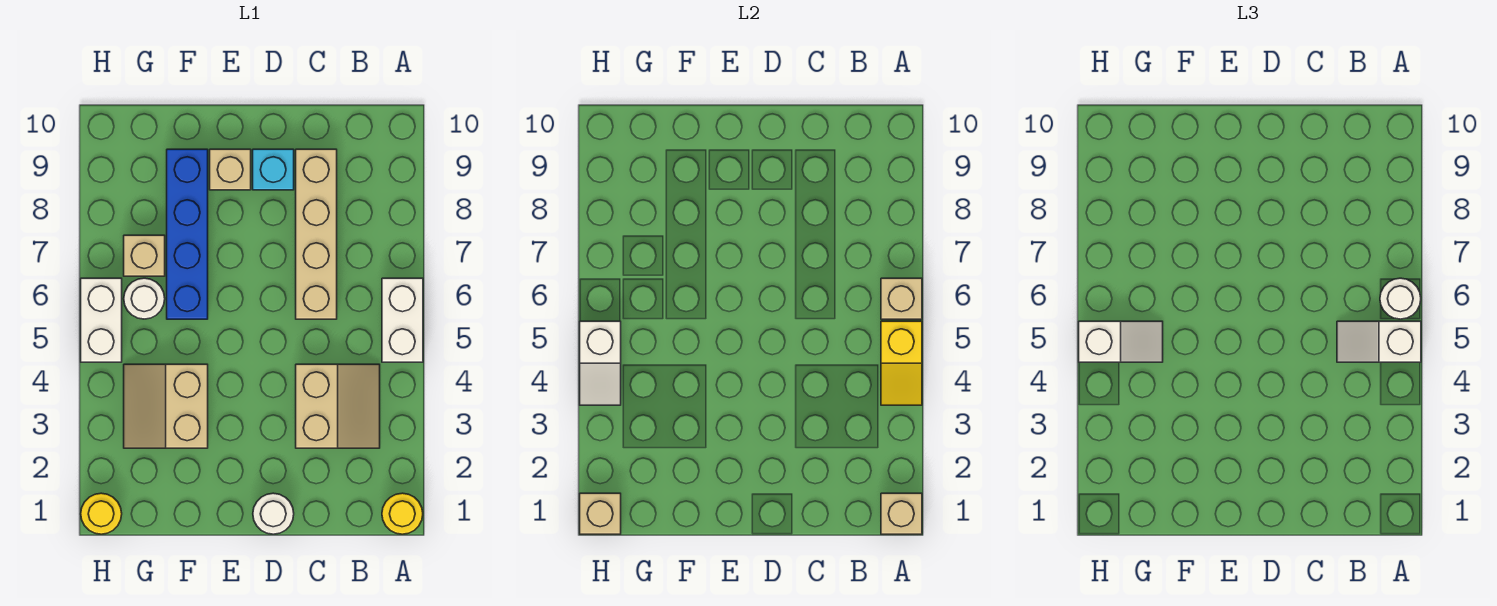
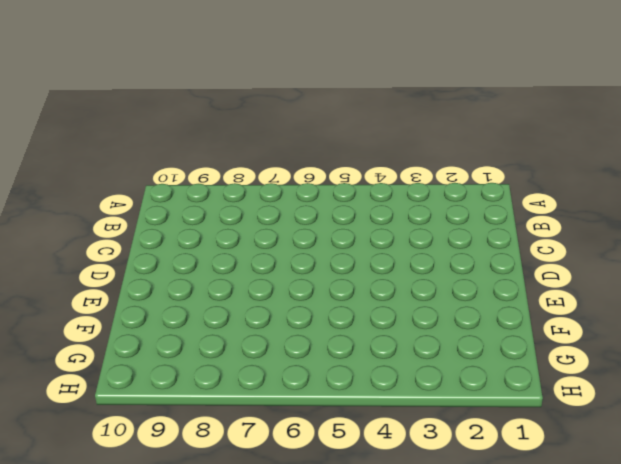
none -> yellow 1x1 round brick [382,493,423,534]
none -> white 1x2 brick [382,278,423,362]
none -> tan 2x2 slope [296,364,380,448]

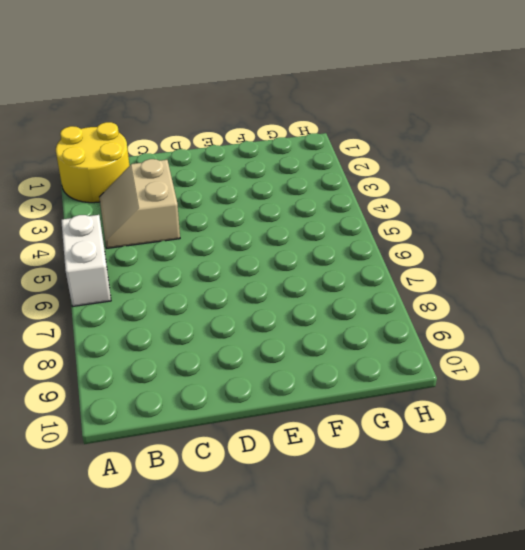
yellow 2x2 round brick [56,122,130,203] -> yellow 1x1 round brick [382,493,423,534]
none -> tan 1x4 brick [296,149,337,319]
none -> white 1x1 round brick [253,493,294,534]
none -> cyan 1x1 brick [253,149,294,190]

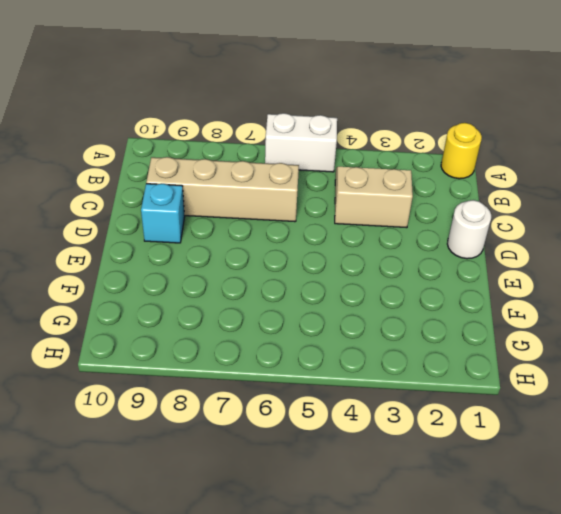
none -> tan 1x1 brick [210,149,251,190]
none -> tan 2x2 slope [124,364,208,448]
none -> blue 1x4 brick [167,149,208,319]

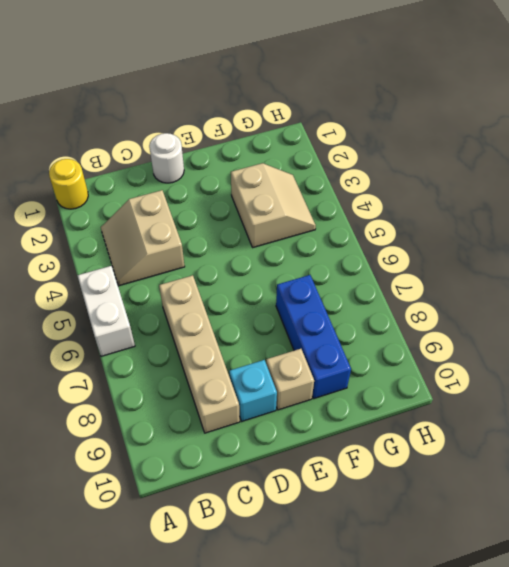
blue 1x3 brick [276,275,351,398] -> blue 1x4 brick [167,149,208,319]
none -> white 1x1 round brick [124,278,165,319]
none -> tan 1x1 brick [124,235,165,276]
none -> yellow 1x1 round brick [81,493,122,534]

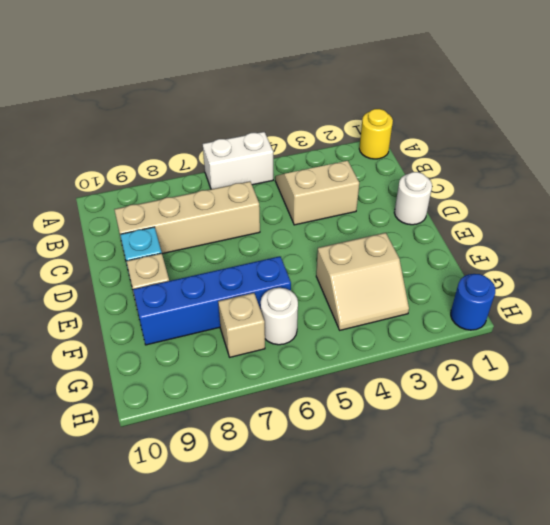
blue 1x1 round brick [451,274,495,330] -> yellow 1x1 round brick [81,493,122,534]
none -> white 1x2 brick [81,278,122,362]
none -> tan 1x1 brick [881,493,922,534]
none -> yellow 1x2 slope [881,321,922,405]

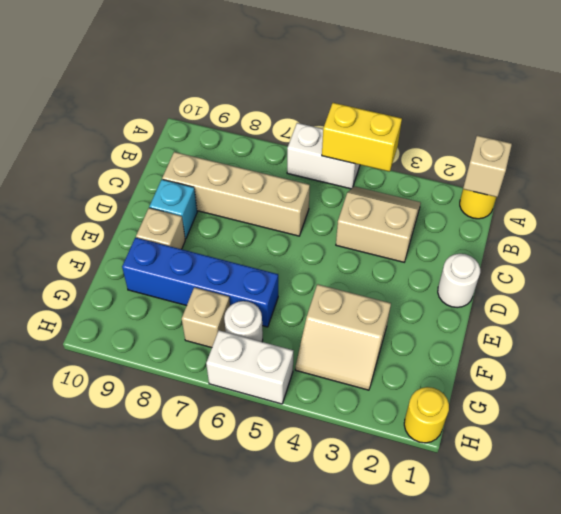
yellow 1x2 brick [322,103,402,172] -> yellow 1x2 slope [881,321,922,405]
none -> tan 1x1 brick [881,278,922,319]
none -> tan 1x1 brick [580,493,621,534]
none -> white 1x2 slope [580,321,621,405]

